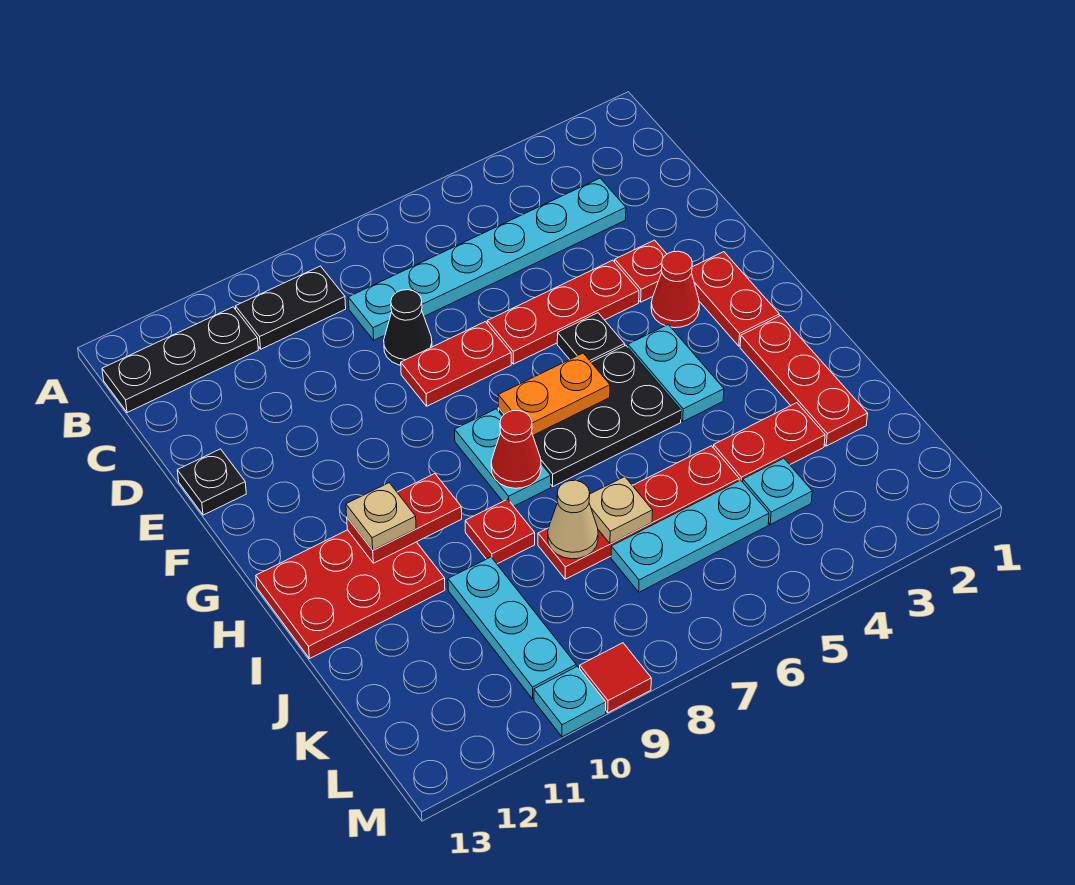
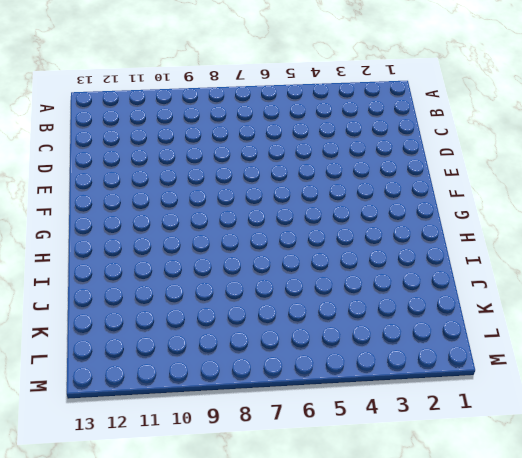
none -> black 1x2 plate [236,266,346,349]
none -> black 1x3 plate [102,307,258,413]
none -> cyan 1x6 plate [348,178,626,340]
none -> black 1x1 cone [384,290,432,365]

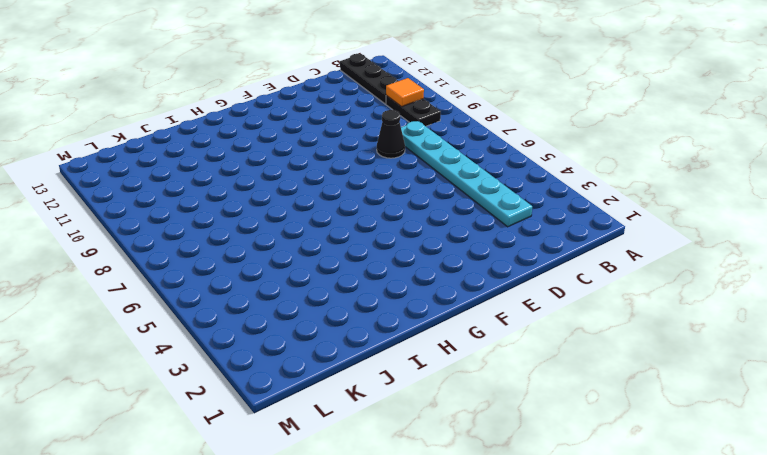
orange 1x1 tile [386,78,424,107] -> none
none -> red 1x1 plate [615,240,667,302]
none -> red 1x3 plate [487,260,639,364]
none -> red 1x2 plate [401,322,511,406]
none -> black 1x1 plate [177,449,246,515]

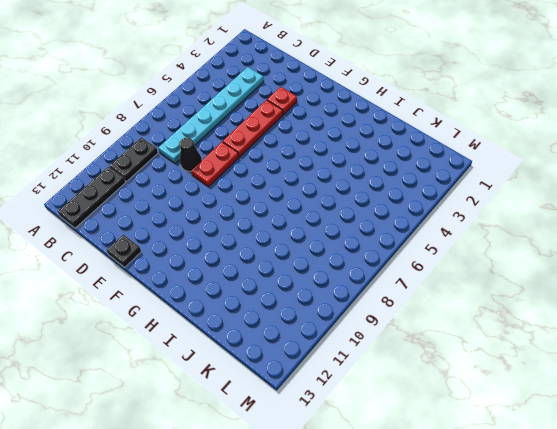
none -> red 1x2 plate [692,252,779,346]
none -> red 1x1 cone [651,251,699,328]
none -> black 1x1 plate [557,313,625,362]
none -> cyan 1x2 plate [628,325,724,421]

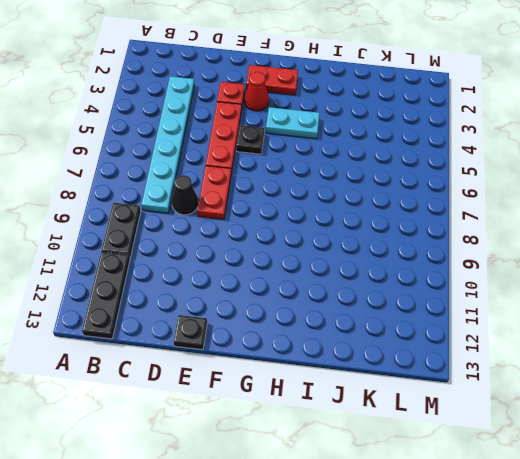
none -> black 2x3 plate [498,345,681,486]
none -> cyan 1x2 plate [455,409,551,506]
none -> red 1x3 plate [740,316,868,446]
none -> red 2x3 plate [256,530,445,659]

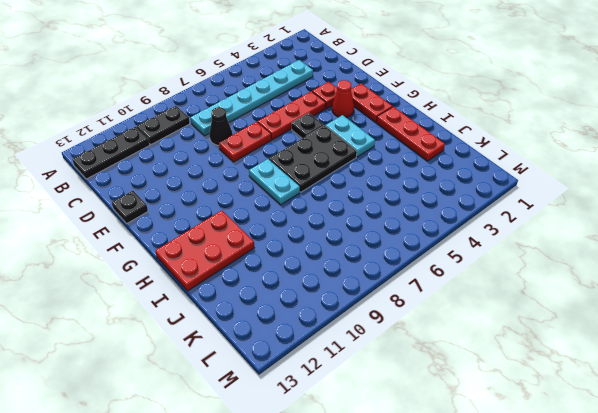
none -> red 1x1 plate [465,499,535,564]
none -> red 1x2 plate [713,403,825,482]
none -> red 1x4 plate [538,446,739,579]
none -> cyan 1x3 plate [448,557,576,699]

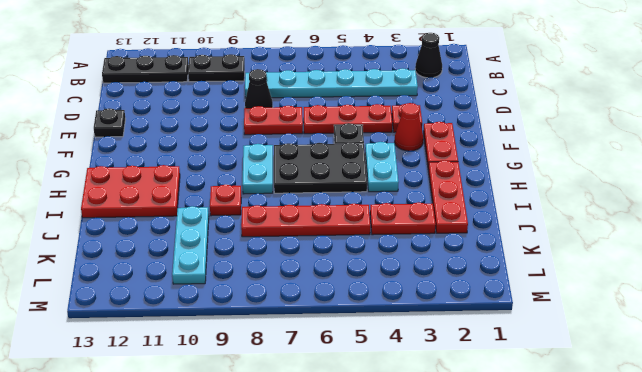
black 1x1 cone [415,33,442,78] -> none
none -> cyan 1x1 plate [743,458,812,524]
none -> cyan 1x3 plate [611,480,769,592]
none -> red 1x1 tile [580,643,651,713]
none -> cyan 1x1 plate [534,666,606,737]

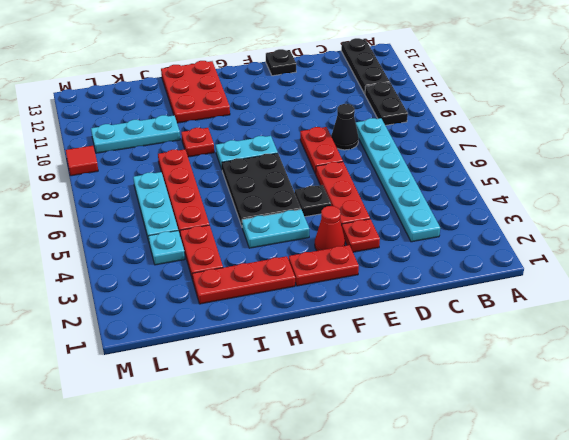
none -> cyan 1x1 plate [534,666,606,737]
none -> orange 1x2 plate [498,353,610,435]
none -> red 1x1 cone [491,411,541,488]
none -> red 1x2 plate [347,474,462,563]

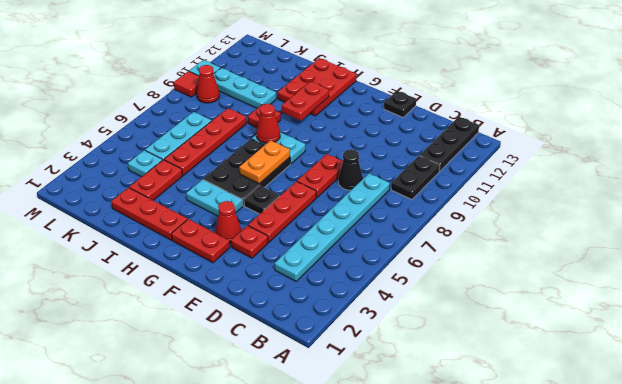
red 1x1 cone [197,65,220,103] -> none
none -> tan 1x1 plate [589,477,653,544]
none -> tan 1x1 cone [548,480,598,559]
none -> tan 1x1 plate [346,483,416,550]

